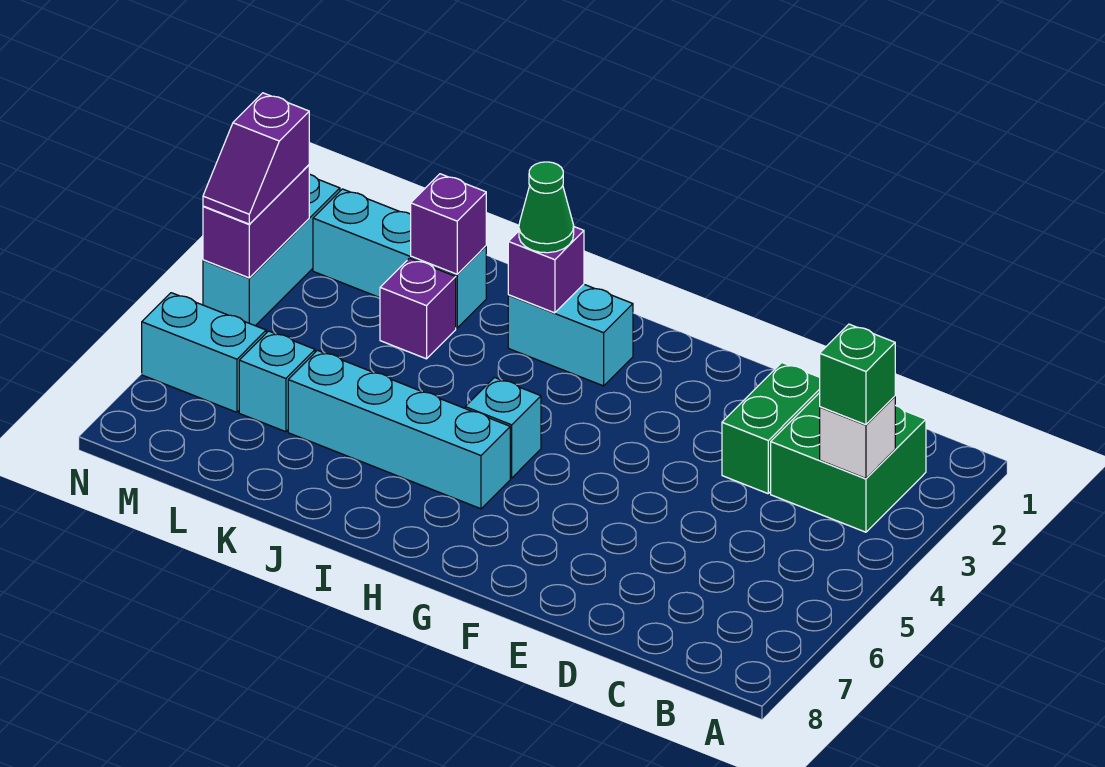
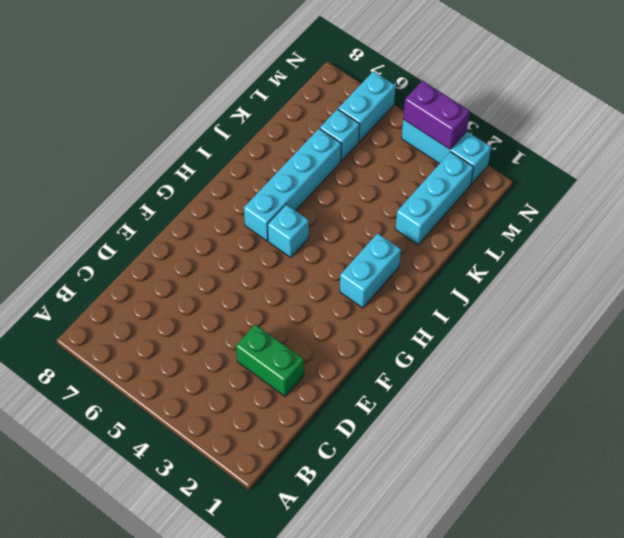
none -> green 2x2 brick [771,393,926,532]
none -> purple 1x1 brick [380,258,456,359]
none -> white 1x1 brick [820,396,895,478]

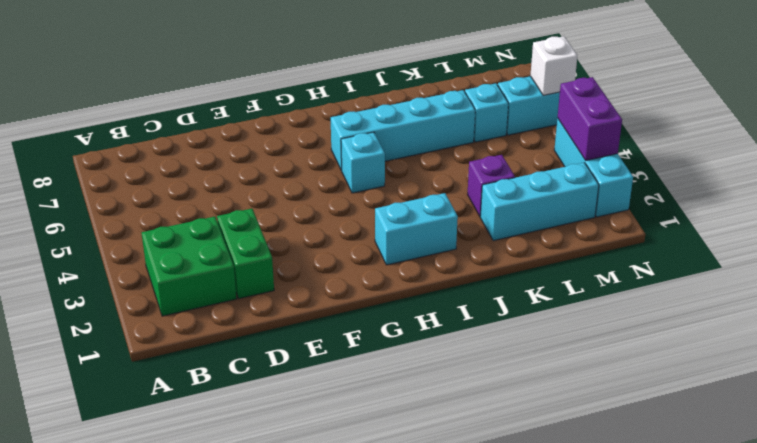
white 1x1 brick [530,36,577,95] -> white 1x1 brick moved to [820,396,895,478]
none -> purple 1x1 brick [508,227,584,313]
none -> purple 1x1 brick [411,174,486,274]
none -> green 1x1 brick [820,324,895,425]

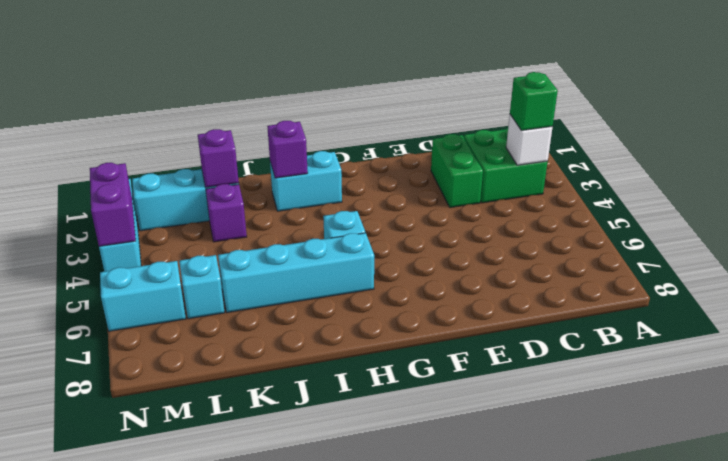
none -> green 1x1 cone [519,162,574,253]
none -> purple 1x2 slope [203,93,309,224]

